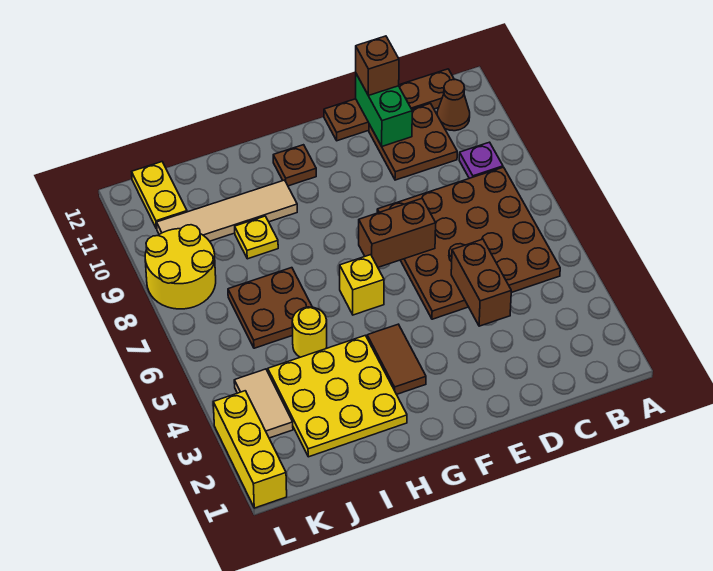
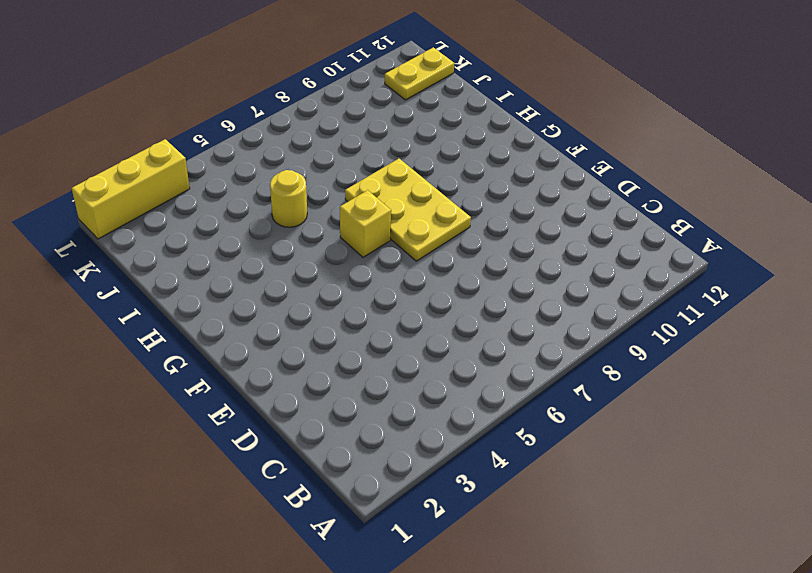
yellow 2x3 plate [345,159,471,261] -> none
none -> brown 4x4 plate [377,167,560,319]
none -> purple 1x1 plate [459,142,503,178]
none -> brown 1x1 cone [437,79,470,131]

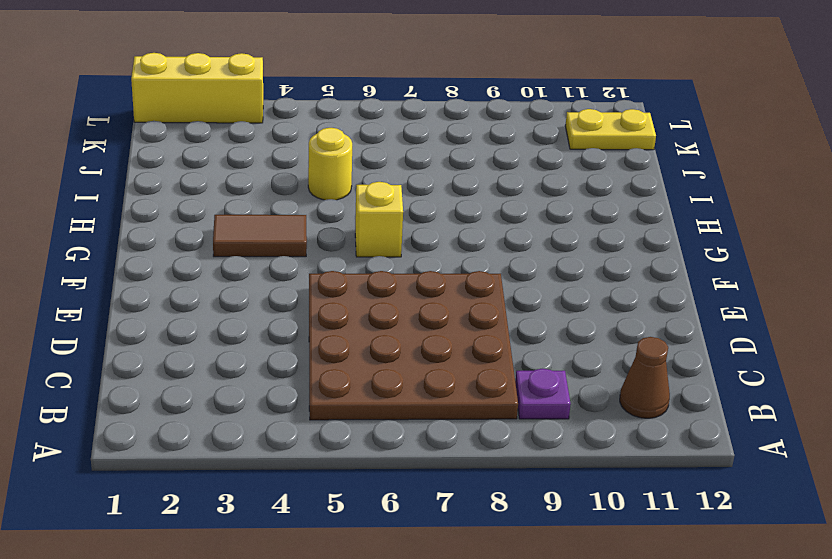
none -> brown 1x4 plate [324,69,454,141]
none -> brown 2x2 plate [369,103,457,180]
none -> brown 1x1 plate [273,145,316,186]

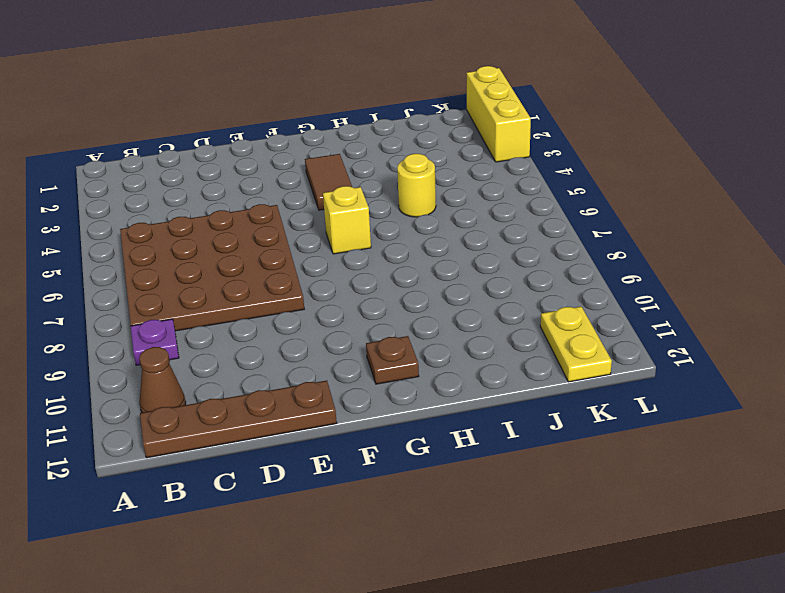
none -> brown 2x2 plate [369,103,457,180]
none -> yellow 3x3 plate [268,335,407,457]
none -> tan 1x4 tile [157,180,297,241]

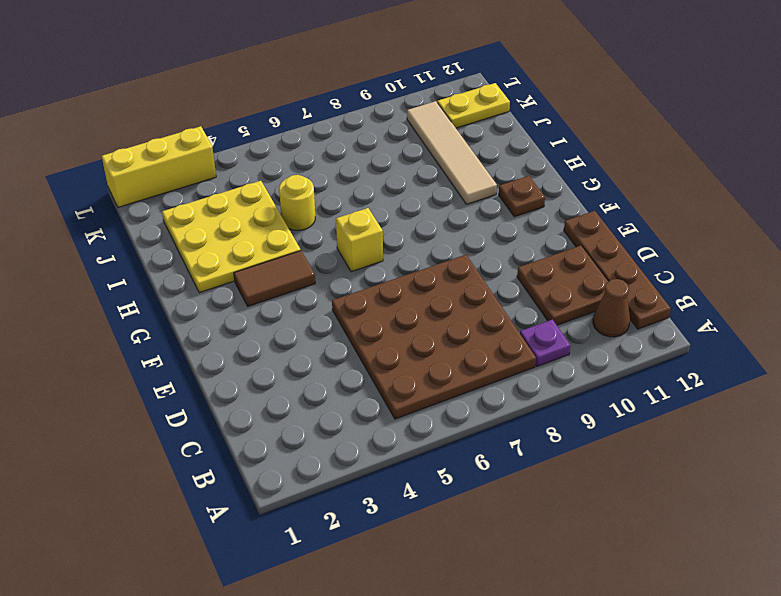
none -> brown 2x2 plate [228,268,312,348]
none -> yellow 1x1 plate [235,216,278,259]
none -> tan 1x2 tile [234,369,293,438]

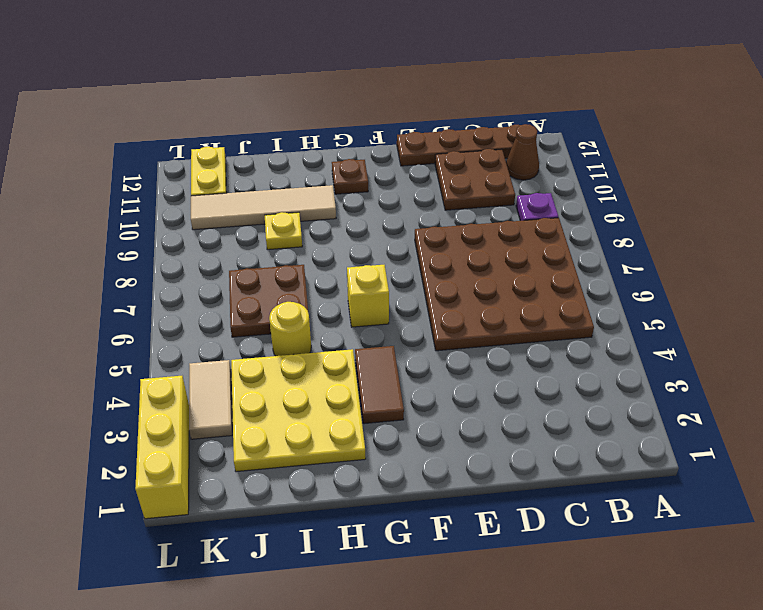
none -> yellow 2x2 round brick [145,225,216,309]
none -> brown 1x2 brick [451,239,511,326]
none -> green 1x2 brick [356,74,412,146]

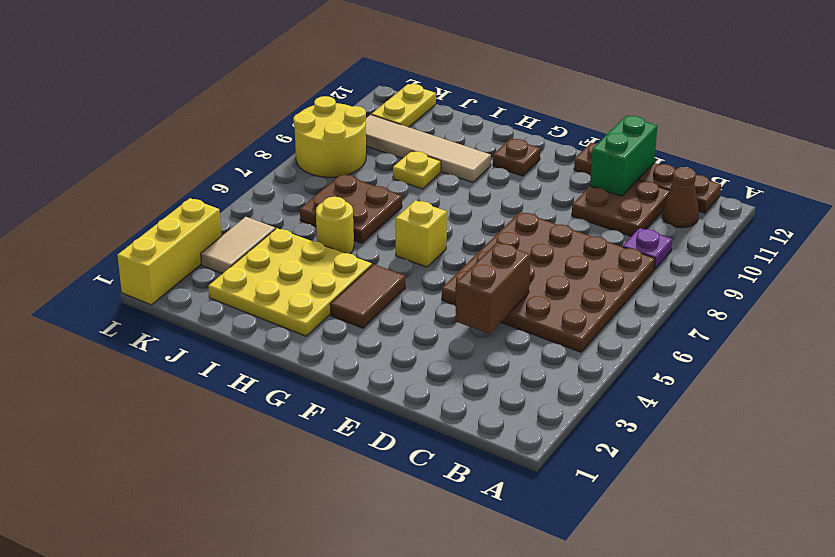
none -> brown 1x2 brick [359,199,436,267]
none -> brown 1x1 brick [356,36,399,96]

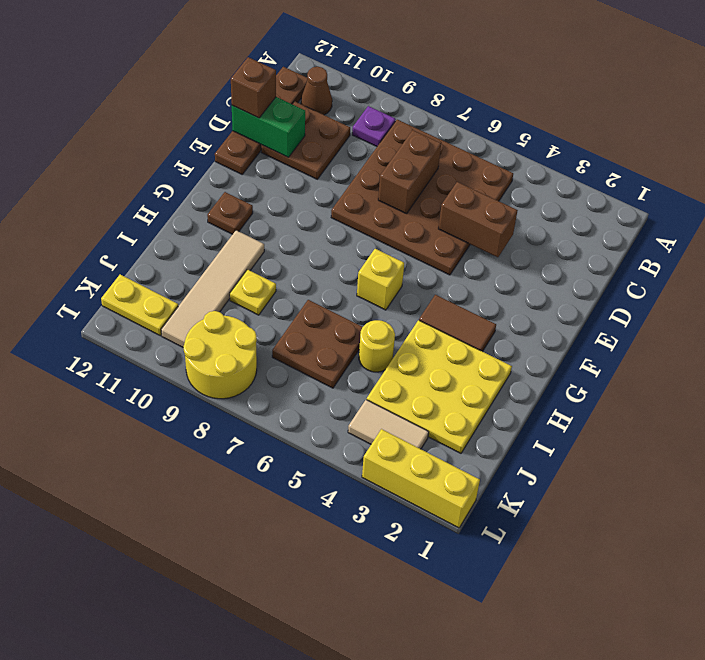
brown 1x2 brick [378,130,441,214] -> brown 1x2 brick moved to [359,199,436,267]

